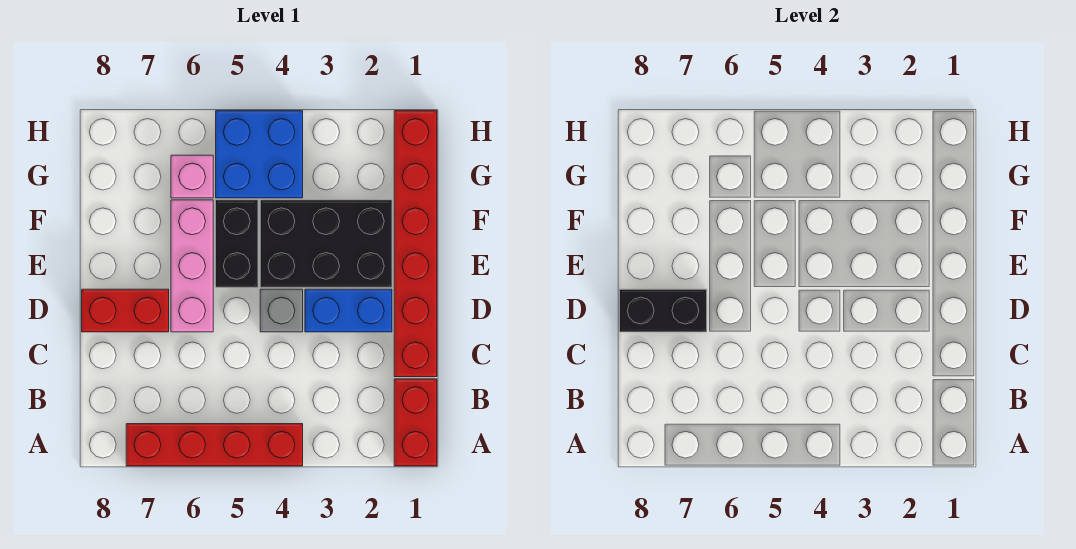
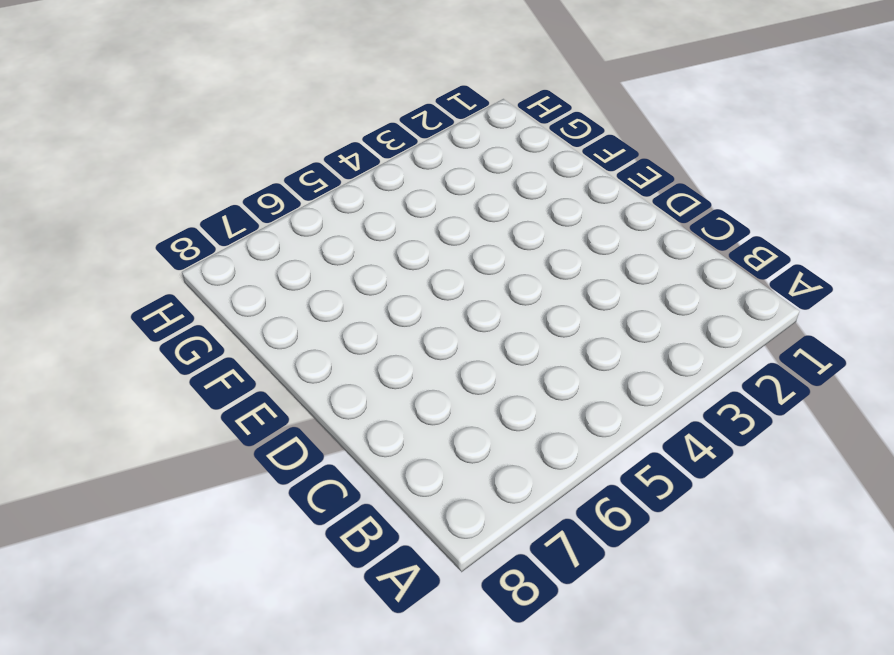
none -> red 1x2 brick [394,379,437,466]
none -> red 1x4 brick [126,424,303,466]
none -> red 1x6 brick [394,111,437,377]

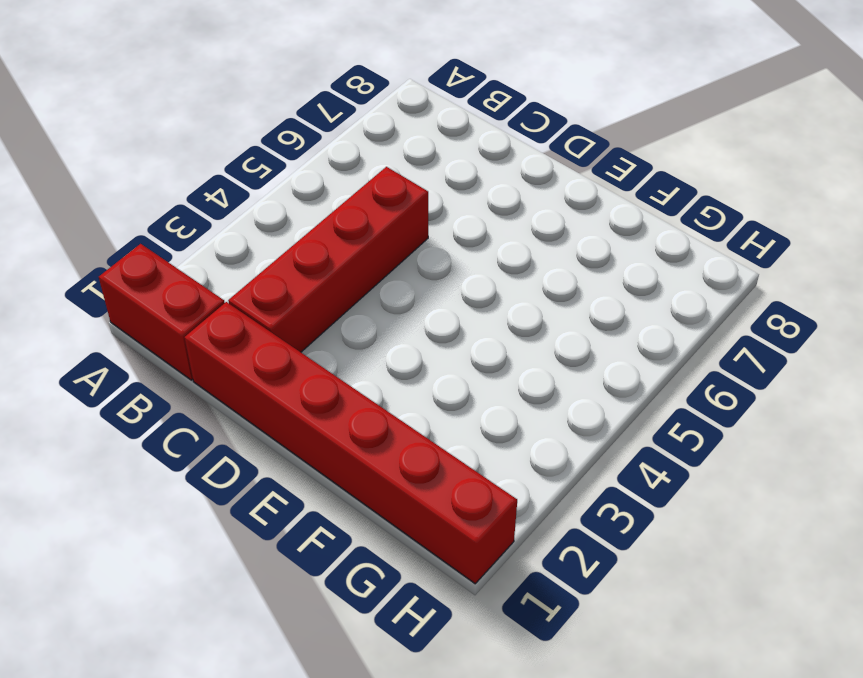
red 1x4 brick [228,167,428,352] -> red 1x4 brick moved to [126,424,303,466]
none -> blue 1x2 brick [305,289,392,332]
none -> grey 1x1 brick [260,289,303,332]
none -> pink 1x3 brick [171,200,213,332]

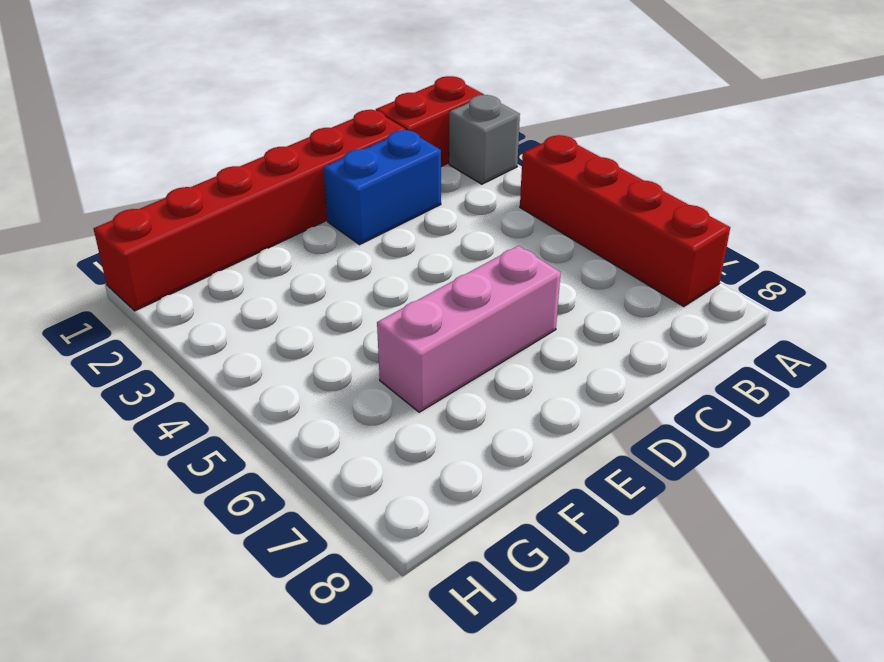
grey 1x1 brick [449,95,520,184] -> grey 1x1 brick moved to [260,289,303,332]
blue 1x2 brick [323,130,441,245] -> blue 1x2 brick turned to [305,289,392,332]
none -> red 1x2 brick [82,289,169,332]
none -> black 2x3 brick [260,200,392,287]
none -> black 1x2 brick [216,200,258,287]

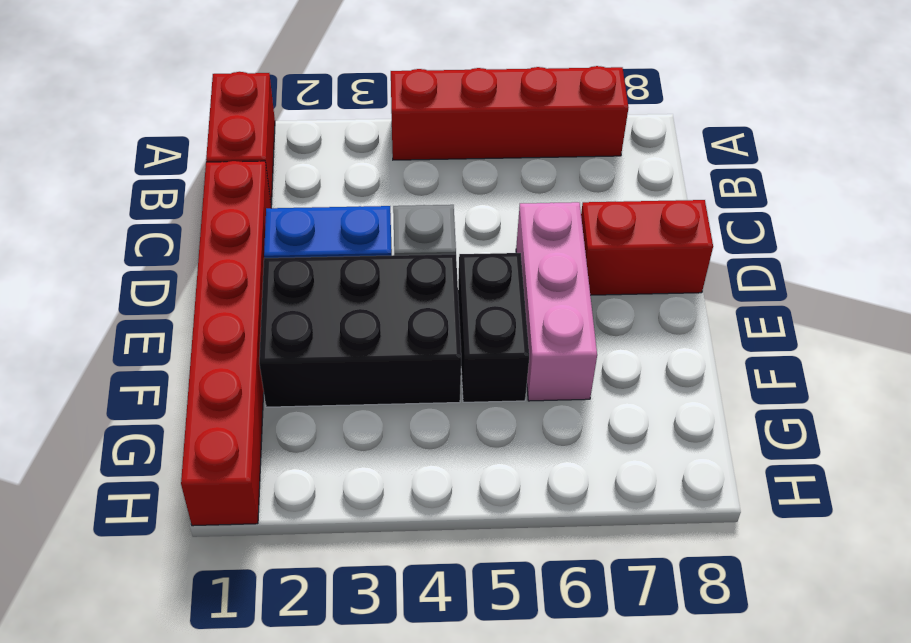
none -> blue 2x2 brick [216,111,303,198]
none -> pink 1x1 brick [171,155,213,198]
none -> black 1x2 brick [620,289,707,332]

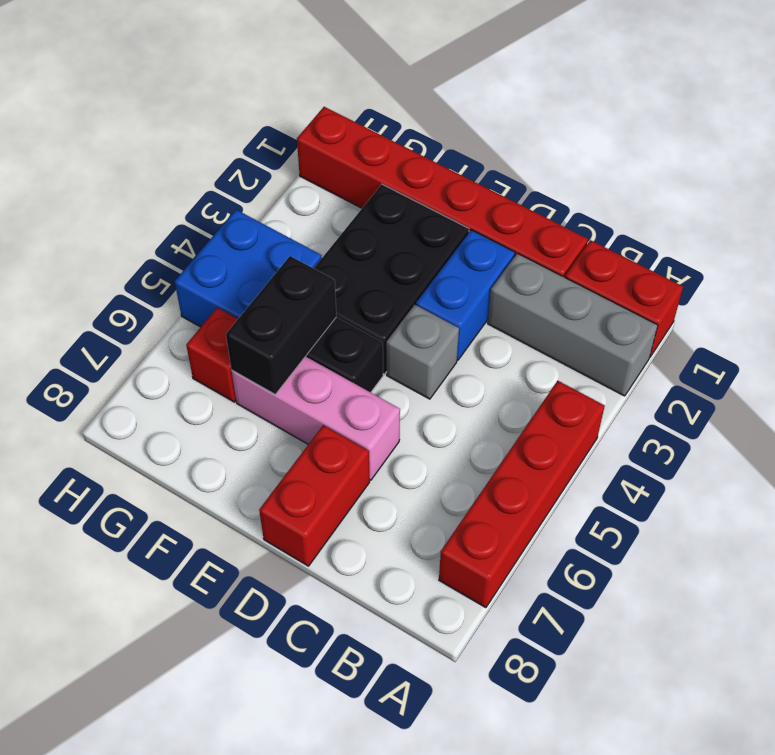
grey 1x3 brick [488,253,658,396] -> none
black 1x2 brick [226,256,336,394] -> black 1x2 brick moved to [620,289,707,332]
red 1x1 brick [186,308,238,402] -> pink 1x1 brick [171,155,213,198]

